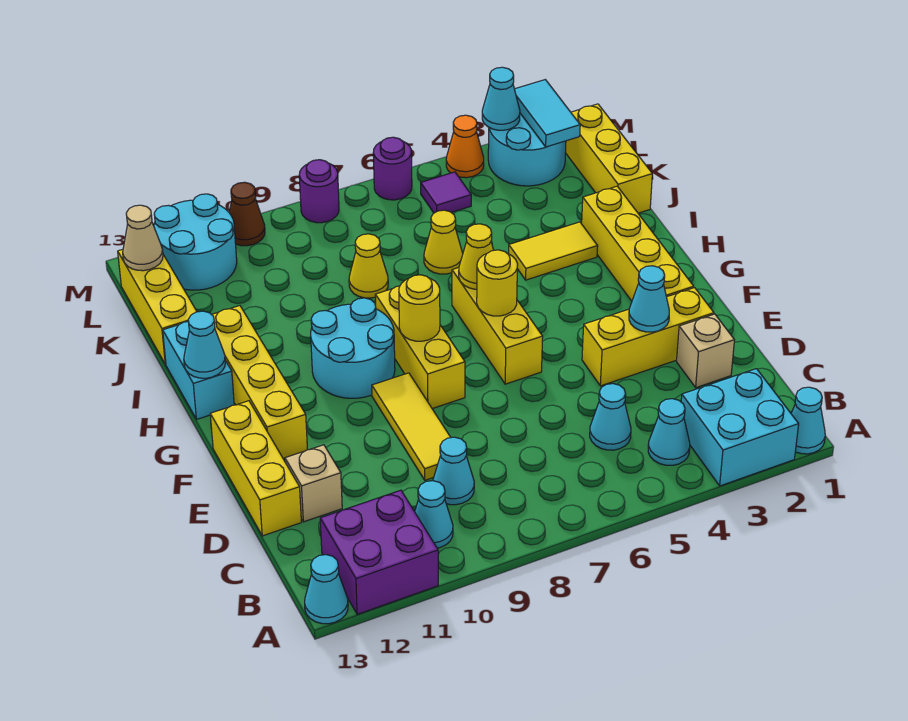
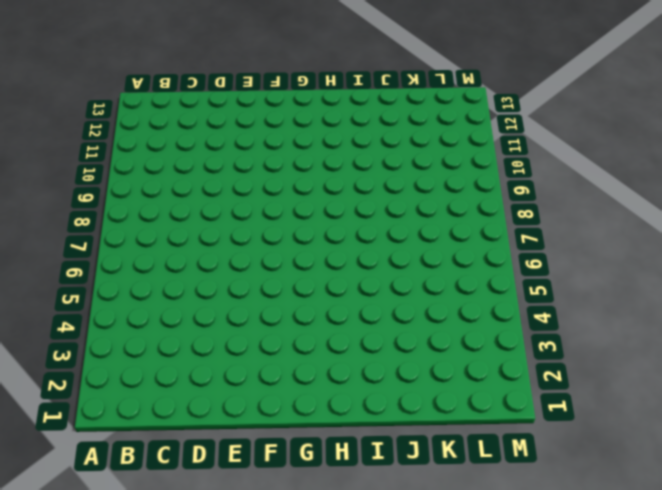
none -> cyan 1x1 cone [791,387,825,454]
none -> cyan 2x2 brick [681,369,799,486]
none -> purple 2x2 brick [320,490,438,614]
none -> cyan 1x1 cone [305,555,348,624]

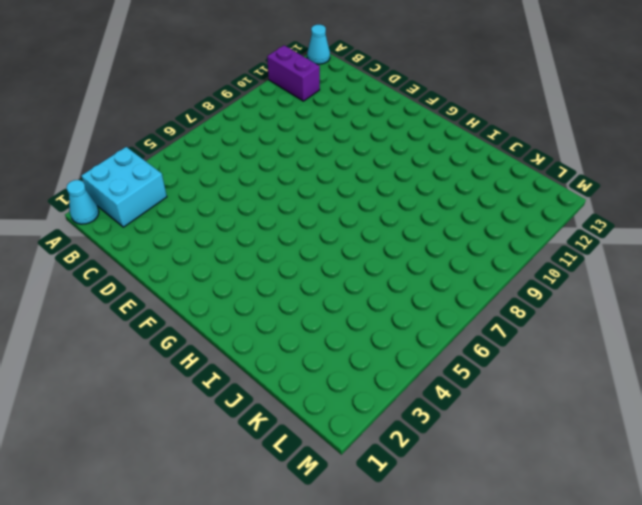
purple 1x2 brick [267,45,320,101] -> purple 2x2 brick [320,490,438,614]
none -> cyan 1x1 cone [648,399,690,465]
none -> cyan 1x1 cone [415,481,453,548]
none -> cyan 1x1 cone [590,384,631,450]
none -> cyan 1x1 cone [433,437,474,505]

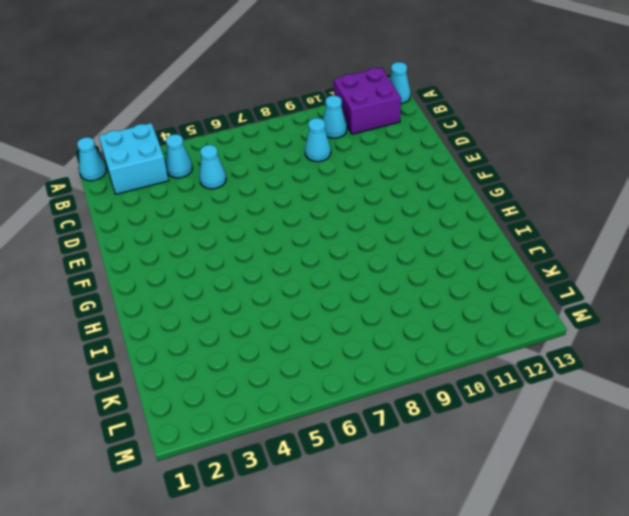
none -> tan 1x1 brick [677,314,734,388]
none -> yellow 1x3 tile [372,373,451,480]
none -> tan 1x1 brick [285,445,342,522]
none -> yellow 1x3 brick [210,401,301,536]

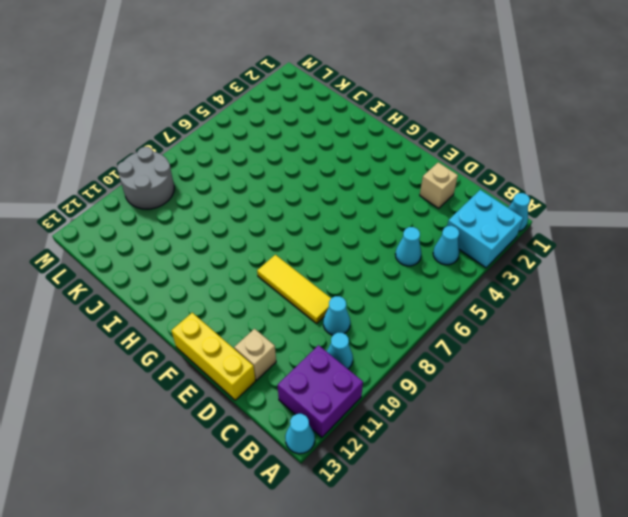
grey 2x2 round brick [117,147,174,209] -> brown 1x1 cone [229,182,265,246]
none -> yellow 1x3 brick [582,288,714,386]
none -> yellow 1x4 brick [582,186,694,301]
none -> yellow 1x3 brick [452,268,543,384]
none -> yellow 1x3 brick [375,286,465,409]

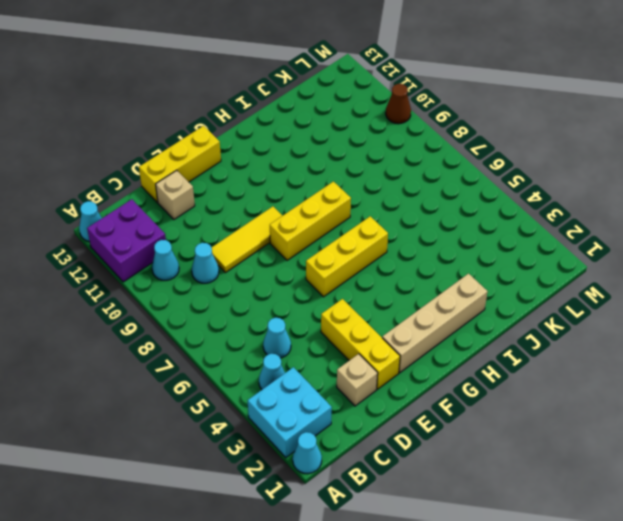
tan 1x4 brick [382,274,488,373] -> yellow 1x4 brick [582,186,694,301]
none -> yellow 1x4 brick [211,306,308,458]
none -> cyan 2x2 round brick [311,298,395,398]
none -> cyan 1x2 brick [163,322,234,419]
none -> yellow 1x2 tile [509,222,598,280]

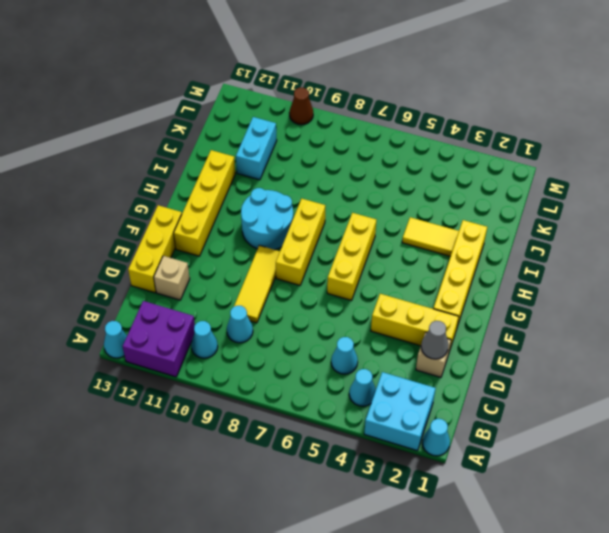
grey 1x1 cone [421,321,449,359] -> none
cyan 1x2 brick [236,117,277,180] -> cyan 1x2 brick moved to [163,322,234,419]
none -> yellow 1x3 brick [565,104,652,213]
none -> yellow 1x1 cone [424,210,463,274]
none -> yellow 1x1 cone [349,234,388,298]
none -> yellow 1x3 brick [118,249,197,364]

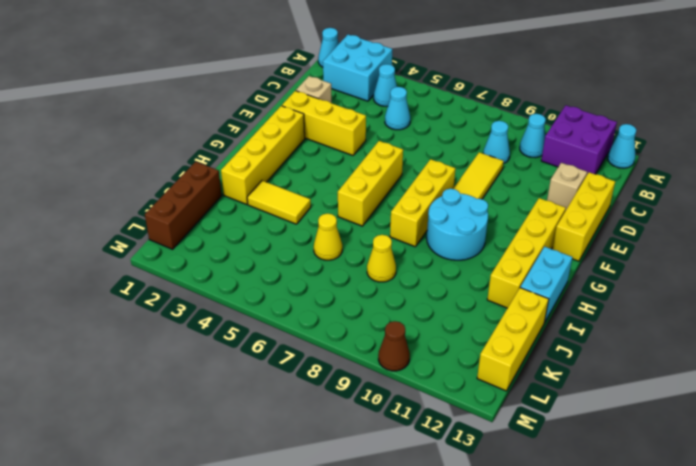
brown 1x3 brick [145,162,222,249] -> yellow 1x3 brick [565,104,652,213]
none -> cyan 2x2 round brick [488,113,566,186]
none -> purple 1x1 tile [421,172,471,213]
none -> cyan 2x2 round brick [154,194,237,290]
none -> orange 1x1 cone [446,115,484,178]

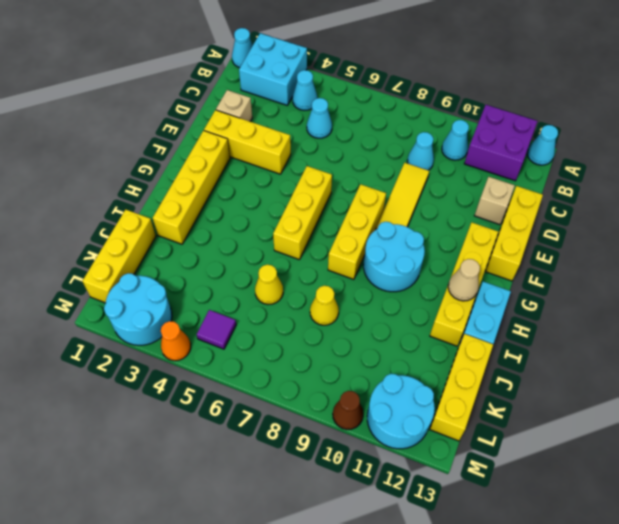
tan 1x1 cone [448,259,480,301] -> tan 1x1 cone moved to [123,205,163,271]
none -> yellow 1x2 tile [509,222,598,280]
none -> purple 1x1 round brick [373,137,412,200]
none -> purple 1x1 round brick [299,160,339,223]
none -> cyan 1x1 cone [629,266,669,332]

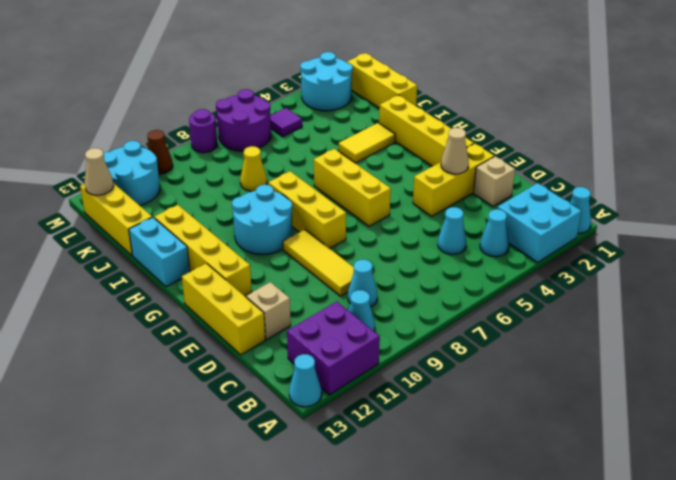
tan 1x1 cone [441,128,469,174] -> cyan 1x1 cone [629,266,669,332]
purple 2x2 round brick [216,89,271,151] -> purple 1x1 round brick [373,137,412,200]
none -> yellow 1x1 cone [424,210,463,274]
none -> orange 1x1 cone [446,115,484,178]
none -> yellow 1x1 round brick [477,250,518,316]
none -> yellow 1x1 round brick [399,275,440,341]

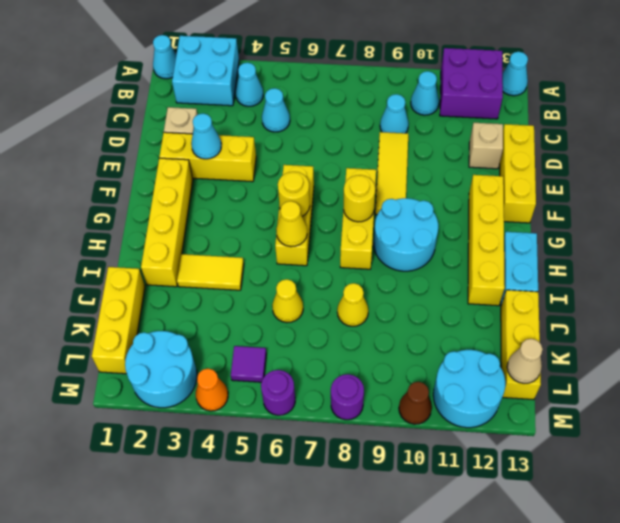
none -> cyan 1x1 cone [184,311,225,378]
none -> cyan 1x2 tile [515,80,580,147]
none -> cyan 1x1 cone [482,67,520,130]

